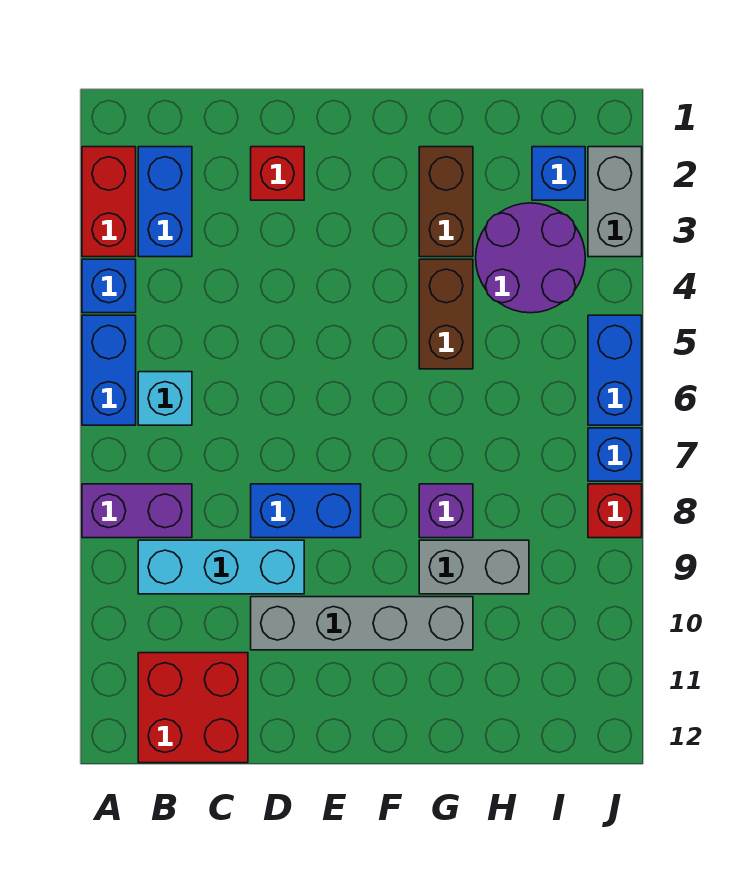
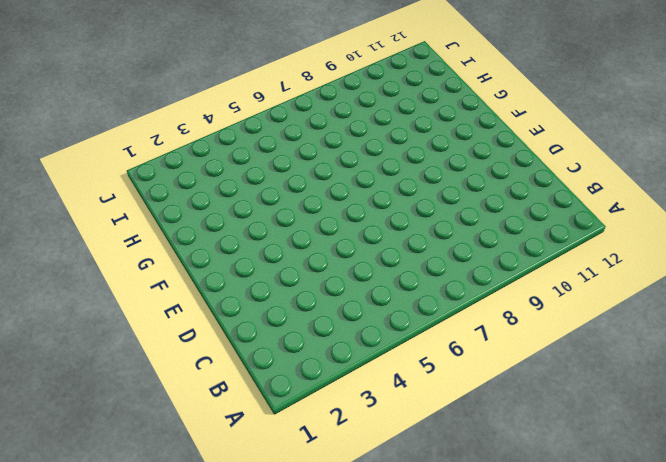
none -> red 1x2 brick [82,147,136,257]
none -> blue 1x1 brick [82,259,136,313]
none -> blue 1x2 brick [82,315,136,425]

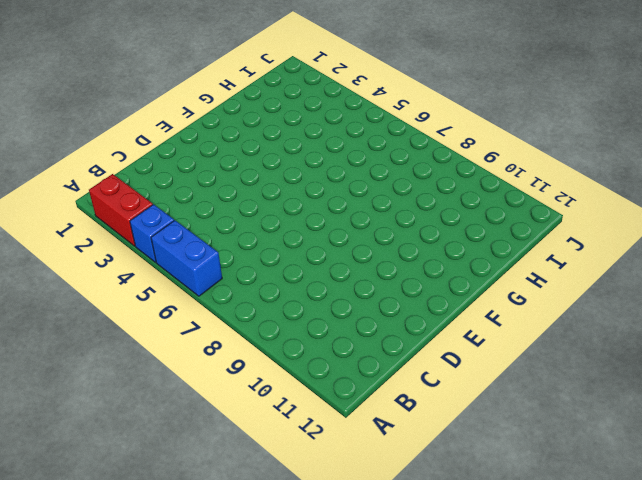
none -> purple 1x2 brick [82,484,192,538]
none -> blue 1x2 brick [138,147,192,257]
none -> cyan 1x1 brick [138,372,192,425]

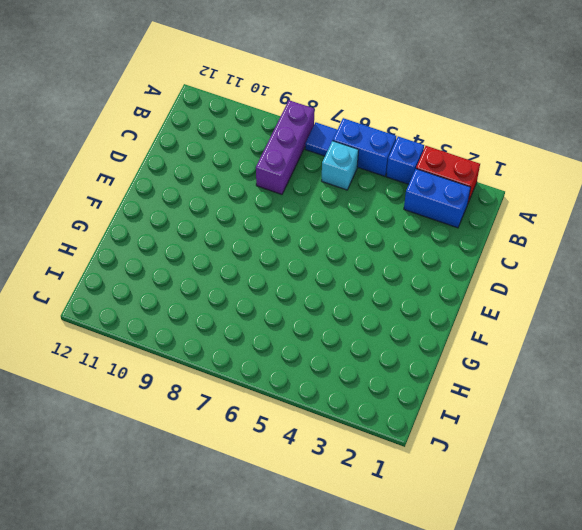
blue 1x1 tile [305,122,337,156] -> none
purple 1x3 brick [256,100,314,194] -> purple 1x2 brick [82,484,192,538]
none -> cyan 1x3 brick [138,540,304,594]
none -> red 2x2 brick [138,653,248,763]
none -> red 1x1 brick [251,147,304,200]

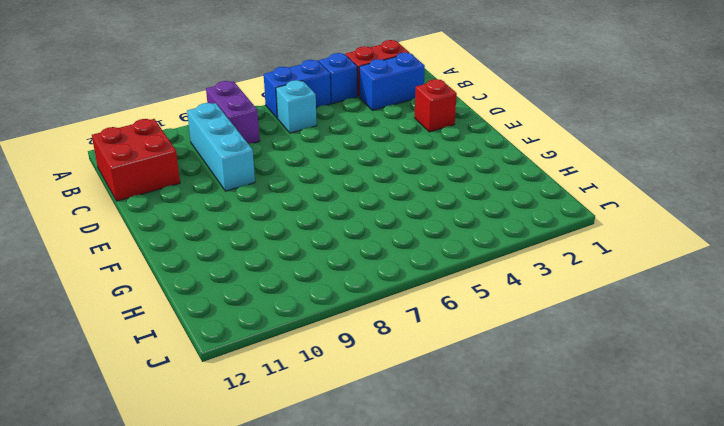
none -> blue 1x2 brick [251,484,361,538]
none -> grey 1x4 brick [251,597,473,650]
none -> brown 1x2 brick [419,147,473,257]

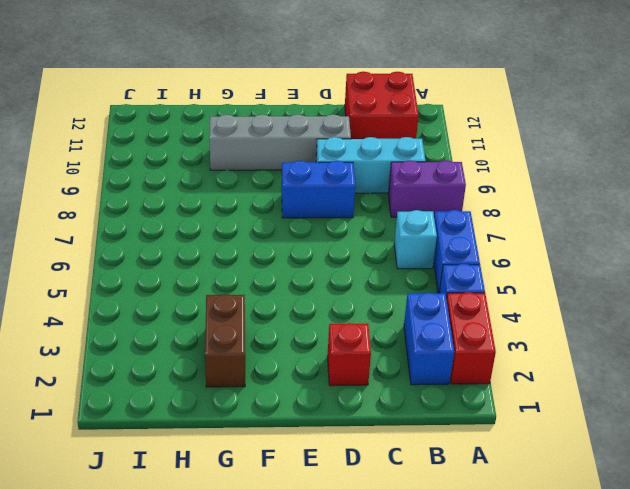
none -> brown 1x2 brick [419,259,473,369]
none -> purple 1x1 brick [419,484,473,538]
none -> grey 1x2 brick [419,540,529,594]

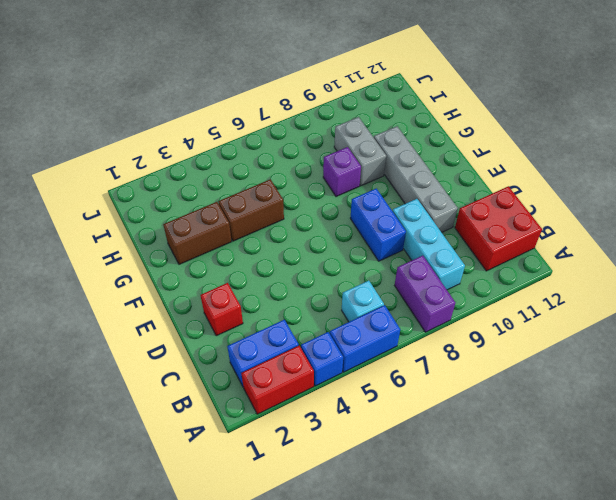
none -> purple 2x2 round brick [476,203,585,313]
none -> blue 1x1 brick [532,147,585,200]
none -> grey 1x2 brick [588,147,642,257]

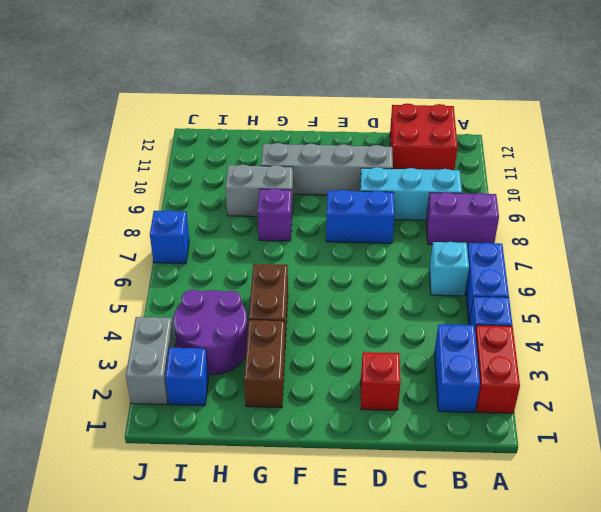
none -> blue 1x2 brick [588,315,642,425]
none -> red 1x1 brick [588,484,642,538]

